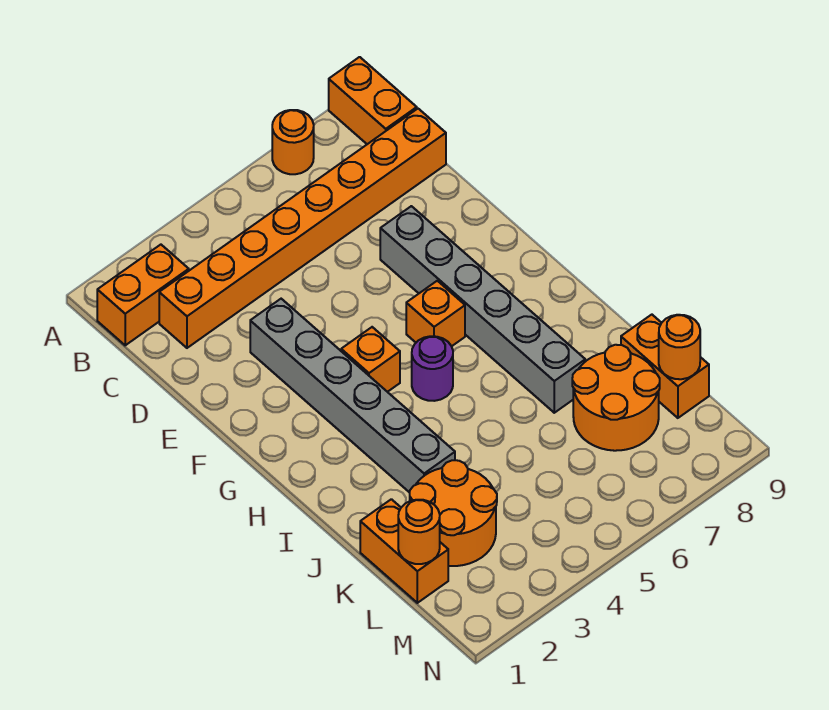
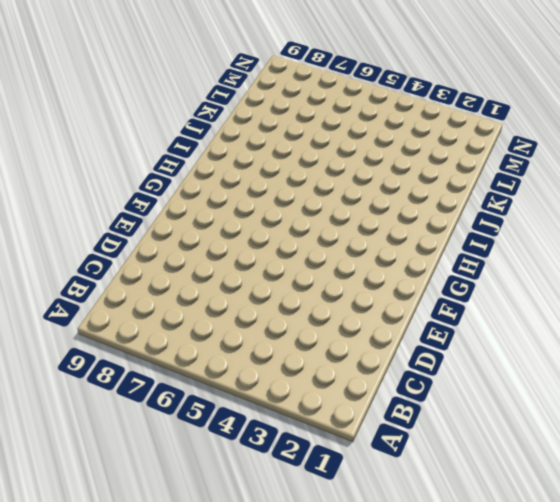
none -> orange 1x1 round brick [272,110,314,174]
none -> orange 1x2 brick [329,57,417,144]
none -> orange 1x2 brick [97,245,189,345]

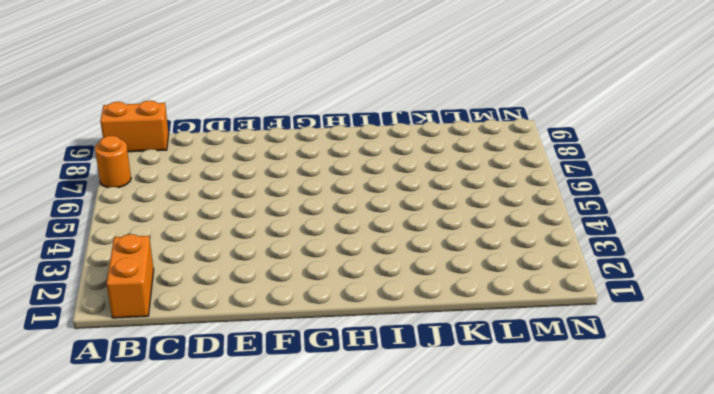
none -> orange 1x8 brick [159,109,446,348]
none -> grey 1x6 brick [250,299,455,493]
none -> grey 1x6 brick [380,206,585,413]

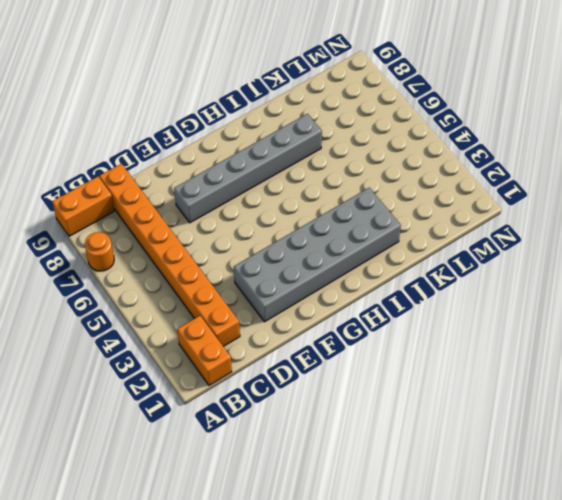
grey 2x6 brick [234,188,401,322] -> grey 1x6 brick [250,299,455,493]
none -> orange 1x1 brick [341,327,400,392]
none -> orange 1x1 brick [406,281,465,346]
none -> purple 1x1 round brick [412,336,453,401]

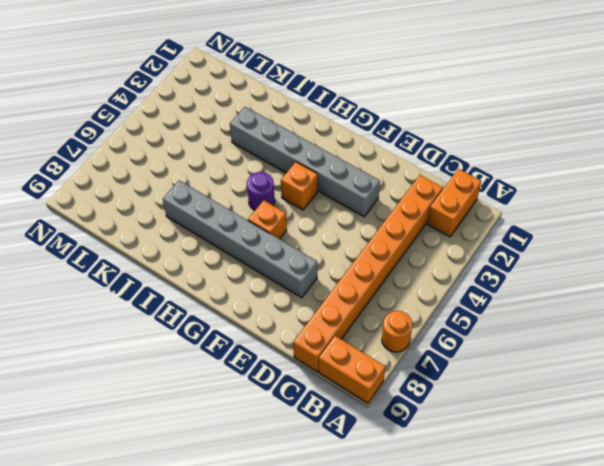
none -> orange 1x2 brick [360,499,448,603]
none -> orange 2x2 round brick [410,460,497,566]
none -> orange 2x2 round brick [572,345,660,451]

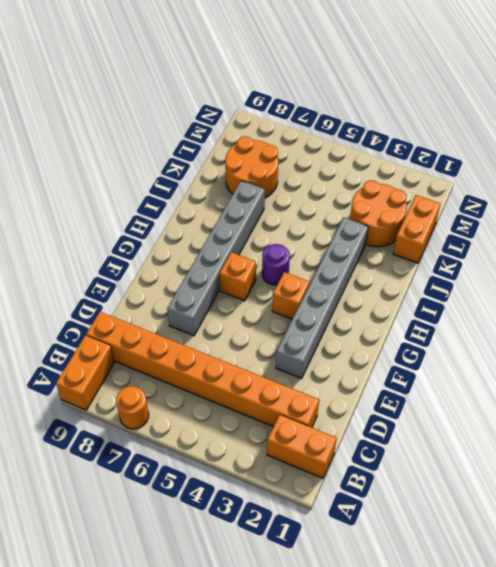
none -> orange 1x2 brick [621,315,709,418]
none -> orange 1x1 round brick [398,500,440,564]
none -> orange 1x1 round brick [659,315,700,379]

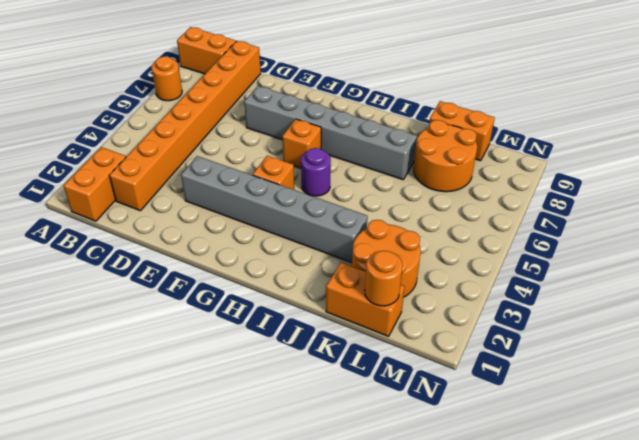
none -> orange 1x1 round brick [659,315,700,379]

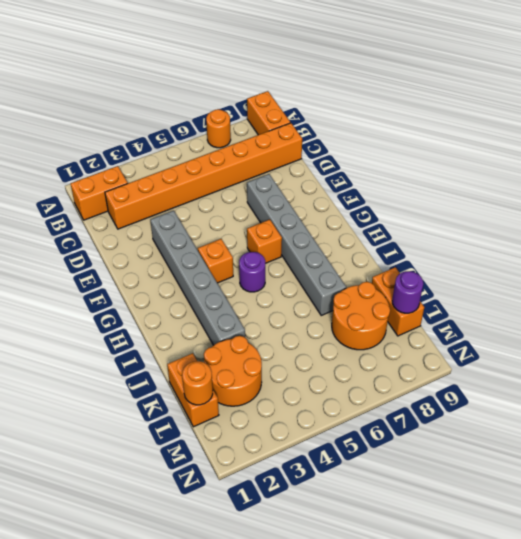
purple 1x1 round brick [392,271,423,313] -> orange 1x1 round brick [659,315,700,379]

